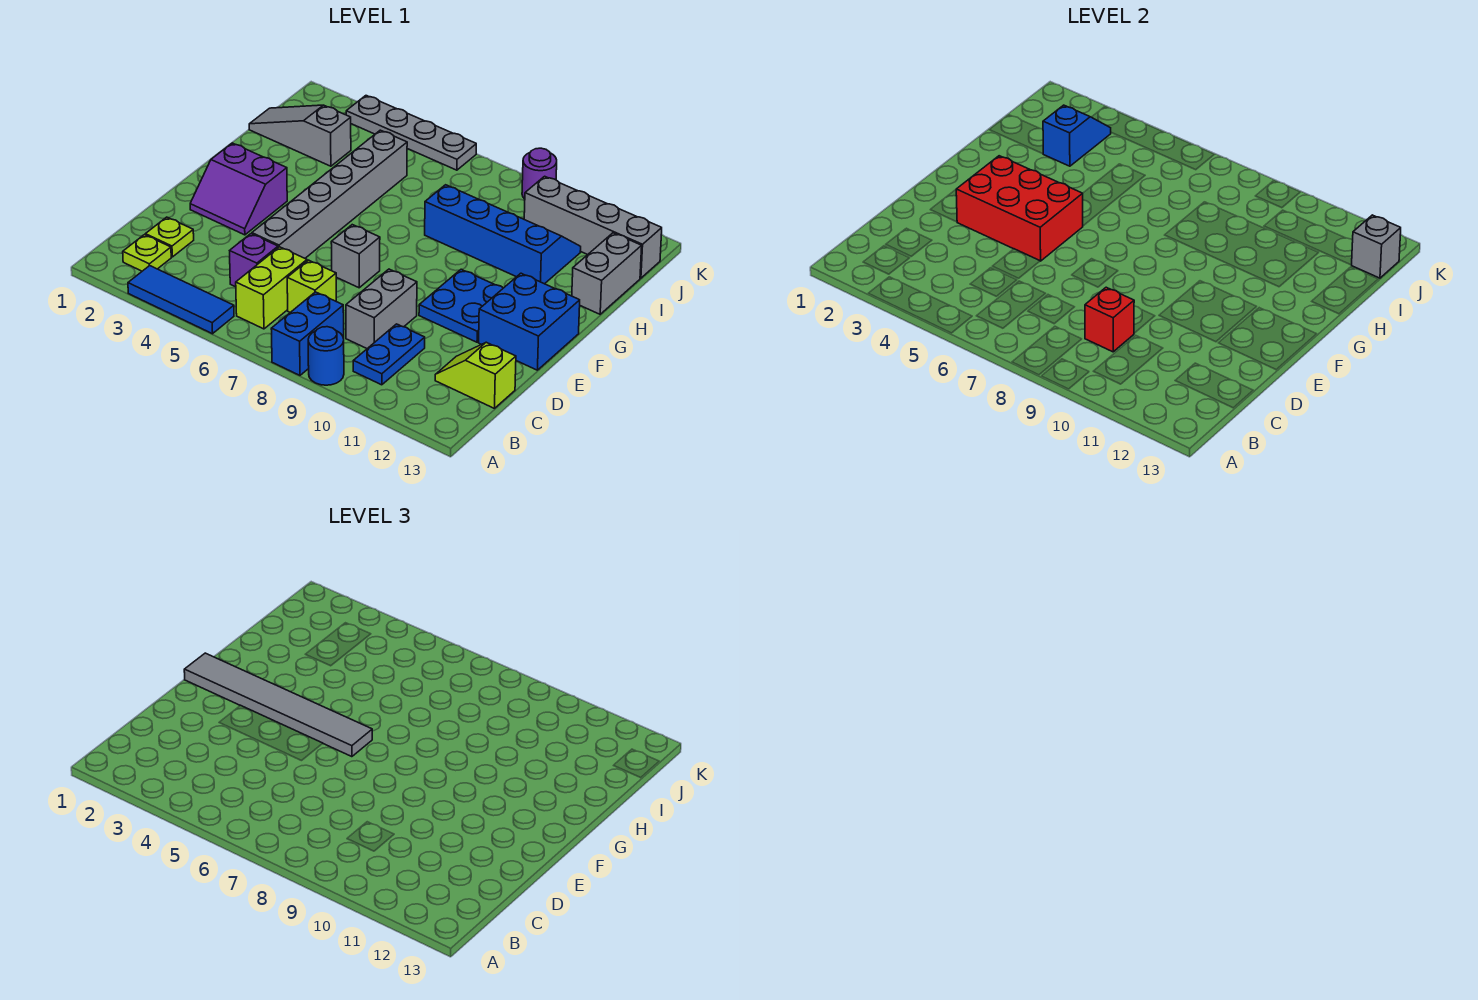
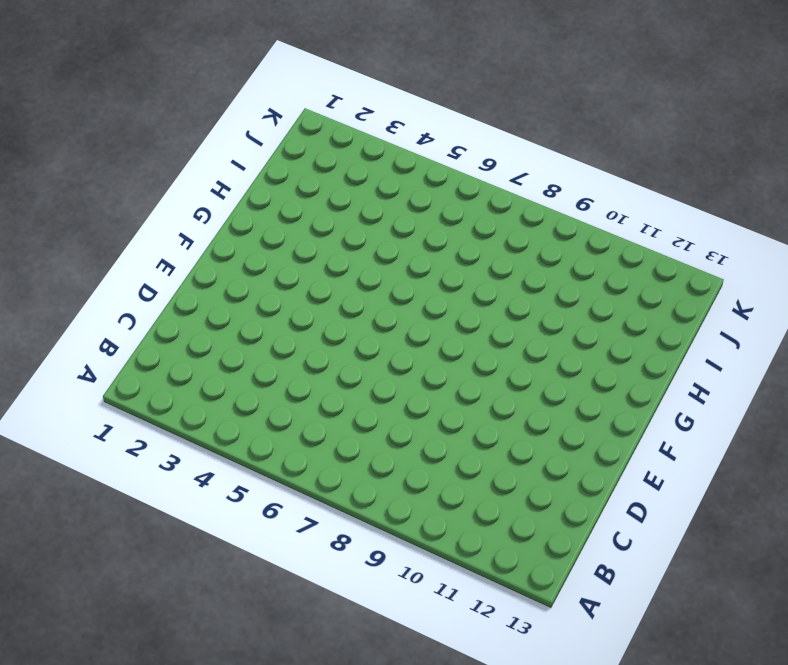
none -> blue 1x3 tile [128,266,234,334]
none -> blue 1x2 brick [271,292,344,375]
none -> blue 1x1 round brick [308,327,344,385]

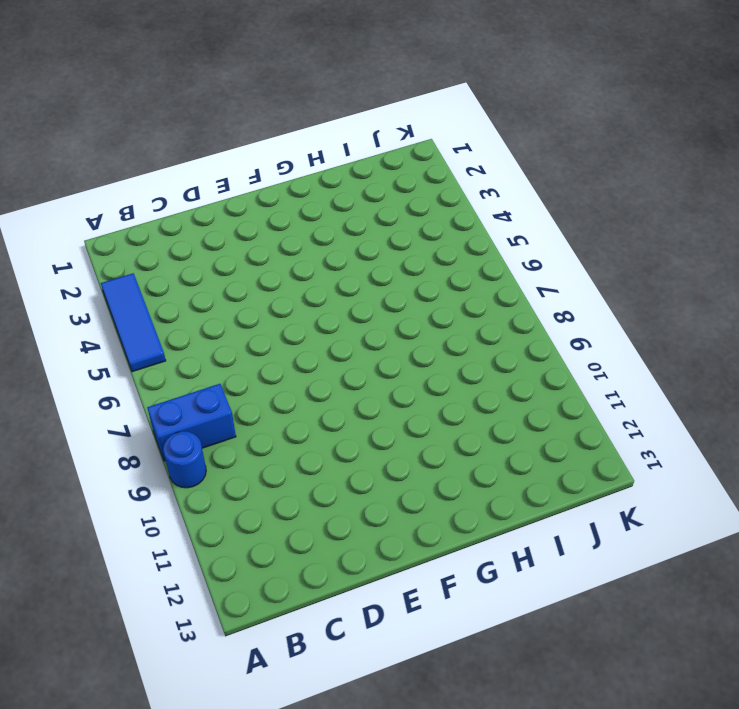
none -> lime 1x1 plate [123,235,171,271]
none -> lime 1x2 brick [236,247,307,329]
none -> blue 1x2 plate [353,324,425,385]

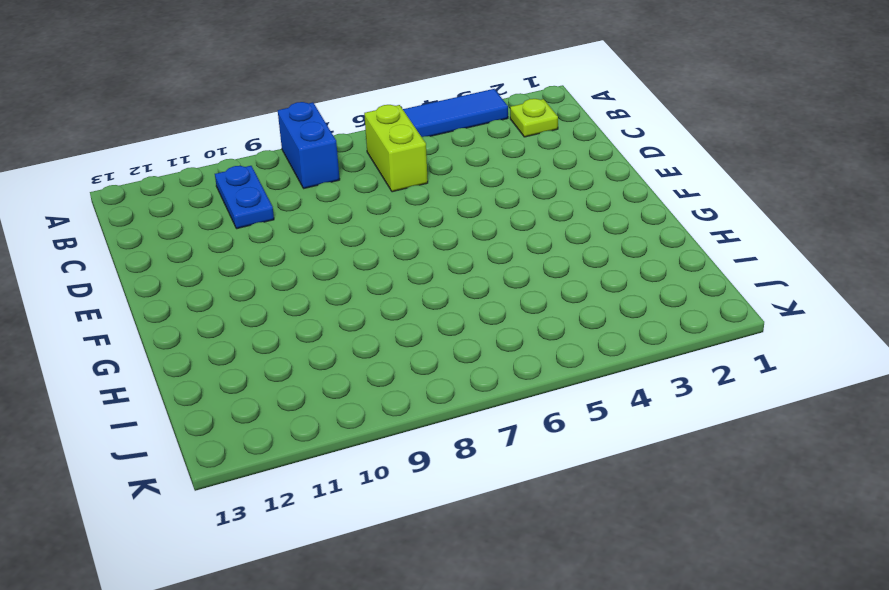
none -> blue 1x1 round brick [308,327,344,385]
none -> lime 1x1 plate [145,217,194,257]
none -> purple 1x1 brick [230,234,278,287]

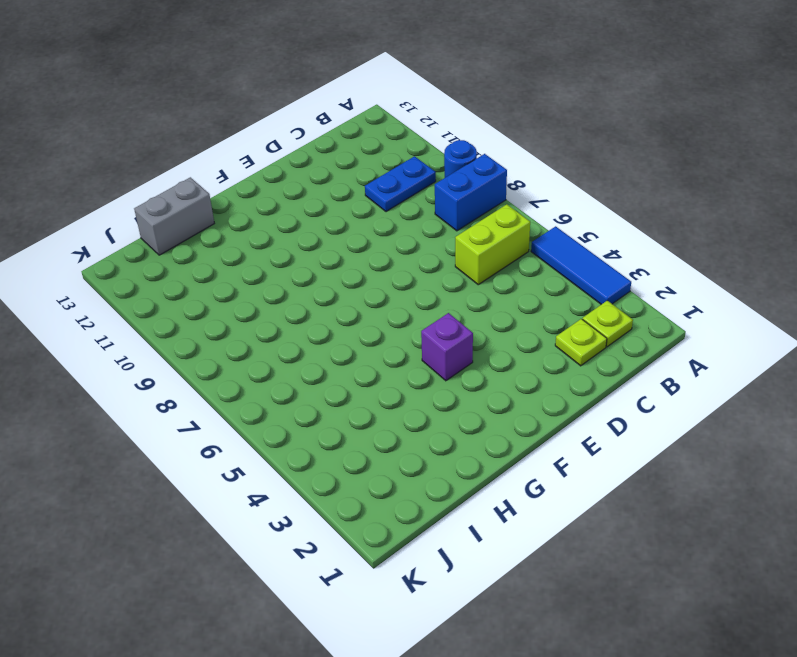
purple 1x1 brick [421,313,473,381] -> purple 1x1 brick moved to [230,234,278,287]
none -> lime 1x1 brick [287,260,336,312]
none -> grey 1x2 brick [346,269,417,348]
none -> lime 1x2 slope [435,342,516,408]

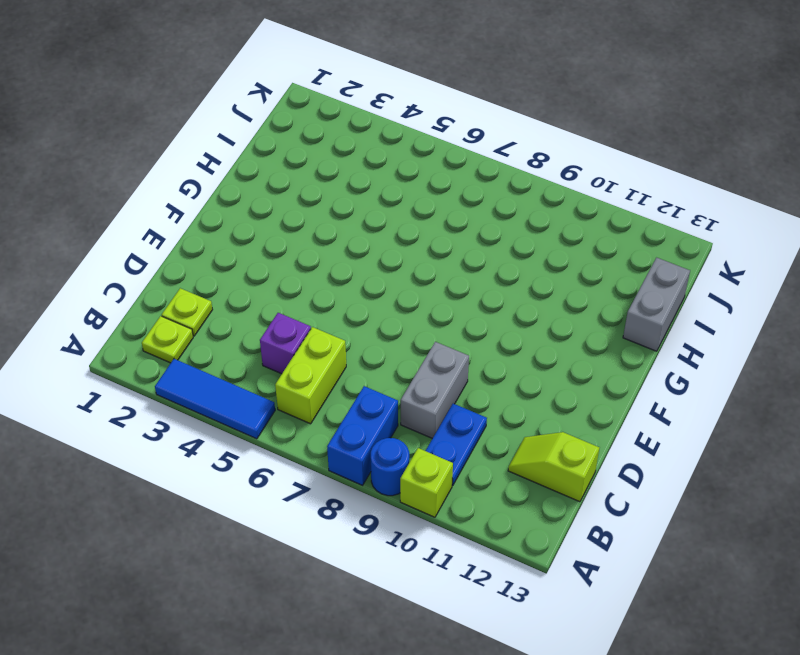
lime 1x1 brick [400,448,453,517] -> lime 1x1 brick moved to [287,260,336,312]
none -> grey 1x6 brick [252,130,407,258]
none -> purple 2x2 slope [190,143,287,235]
none -> grey 1x1 brick [331,225,380,288]

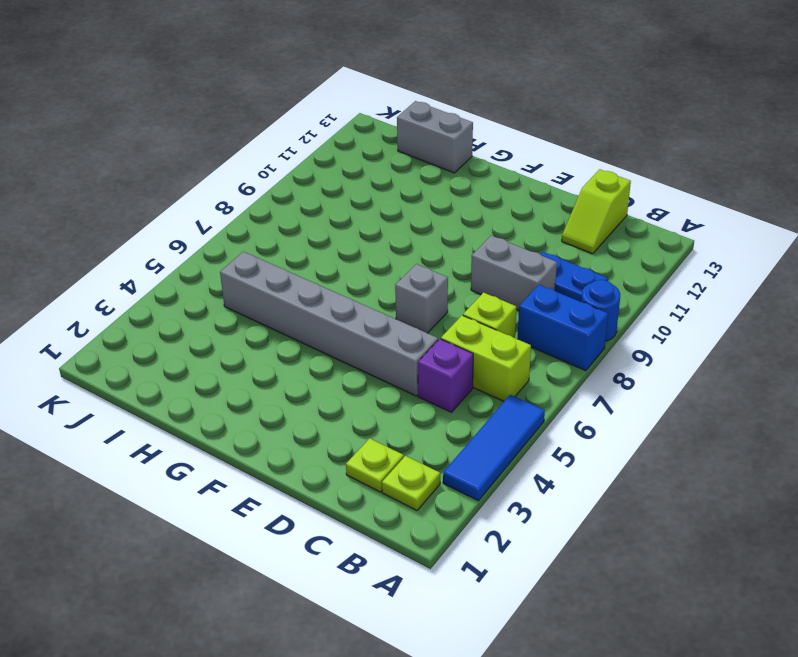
none -> purple 2x2 slope [190,143,287,235]
none -> blue 2x2 plate [419,269,503,342]
none -> blue 2x2 brick [479,273,580,370]

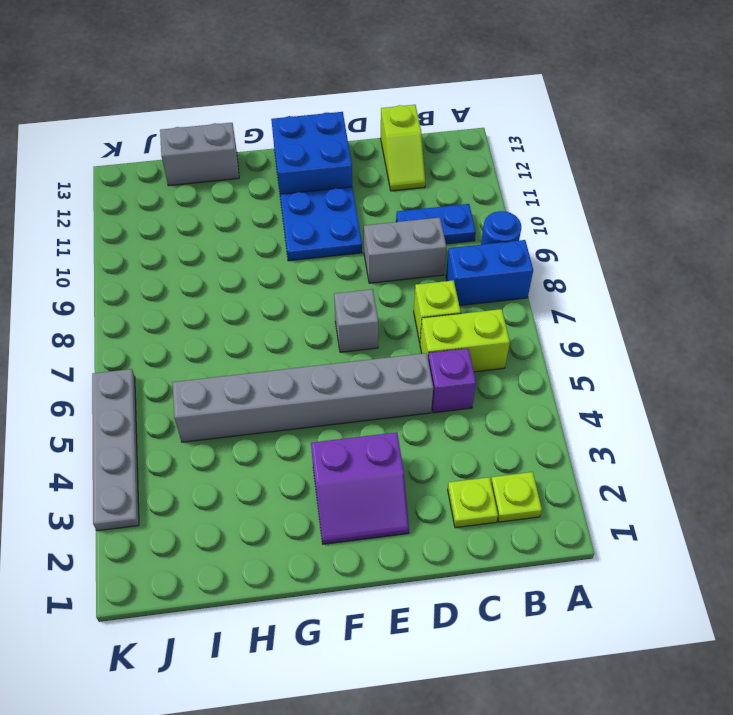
purple 2x2 slope [311,432,409,544] -> purple 2x2 slope turned to [190,143,287,235]
none -> blue 1x3 tile [128,266,234,334]
none -> blue 2x4 slope [425,185,581,284]
none -> grey 1x3 slope [249,105,351,166]

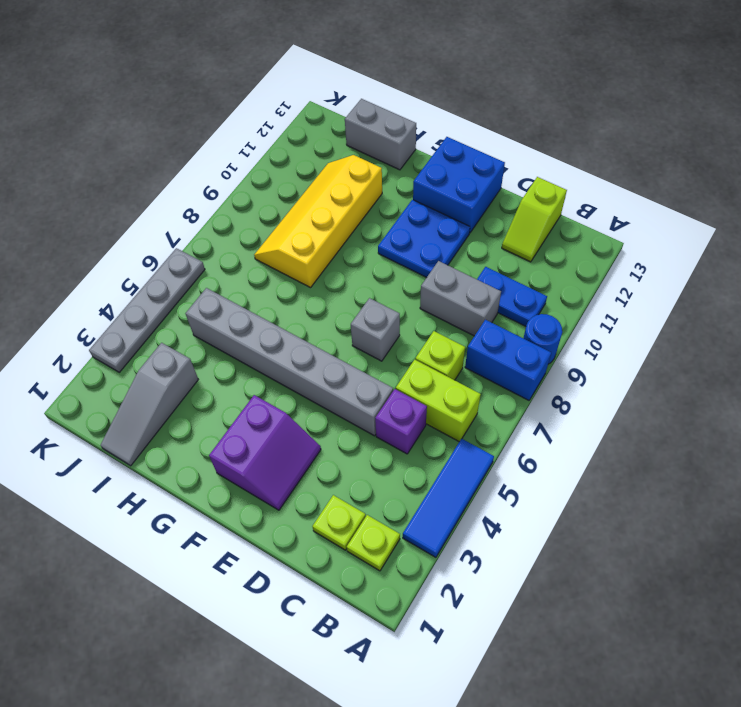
yellow 2x4 slope [254,155,382,288] -> blue 2x4 slope [425,185,581,284]
none -> grey 1x4 brick [524,176,662,278]
none -> purple 1x1 round brick [522,148,557,199]
none -> red 1x1 brick [1085,287,1134,352]

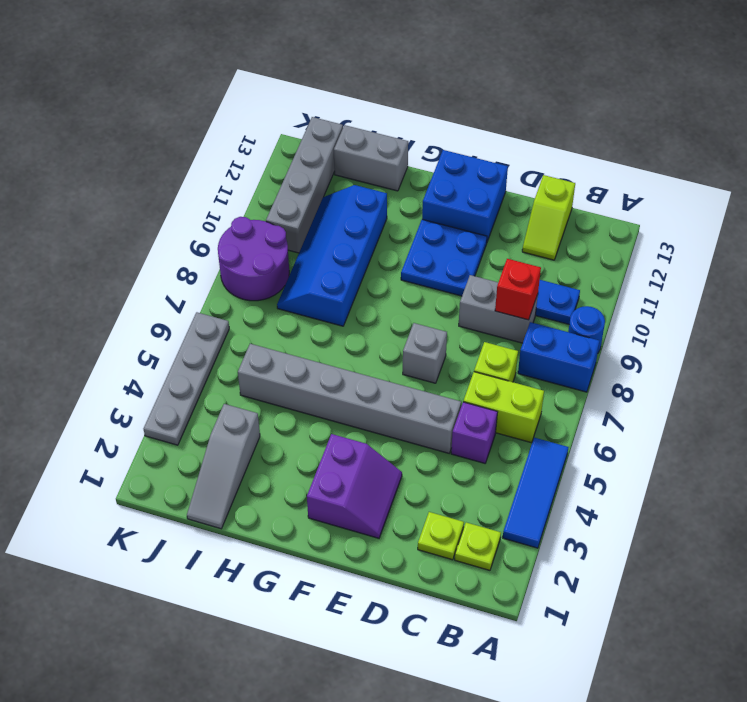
purple 2x2 round brick [218,217,289,301] -> purple 1x1 round brick [522,148,557,199]
none -> red 2x3 brick [956,156,1083,261]
none -> blue 1x2 slope [1043,105,1111,166]
none -> grey 1x1 brick [1352,215,1401,278]

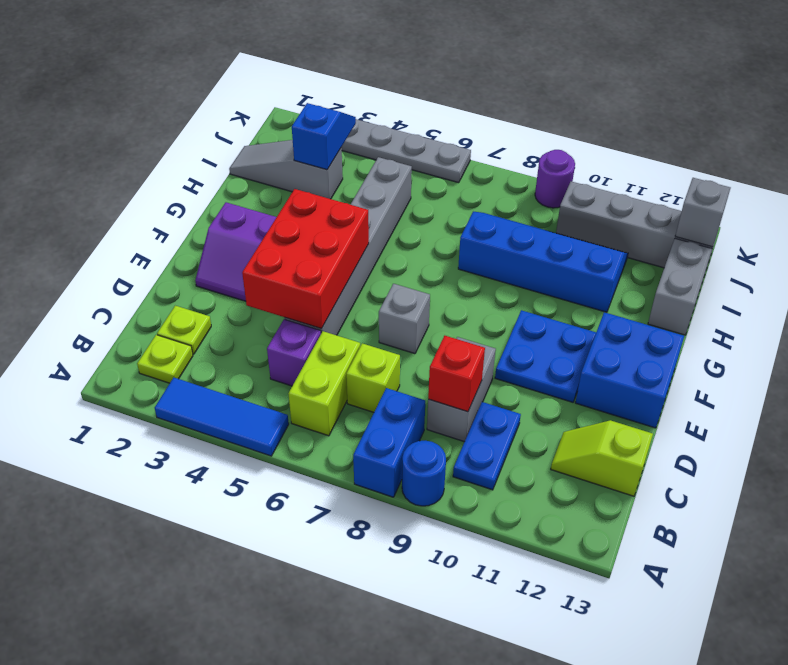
red 2x3 brick [242,189,369,329] -> red 2x3 brick turned to [956,156,1083,261]
none -> grey 1x6 tile [184,653,372,757]

